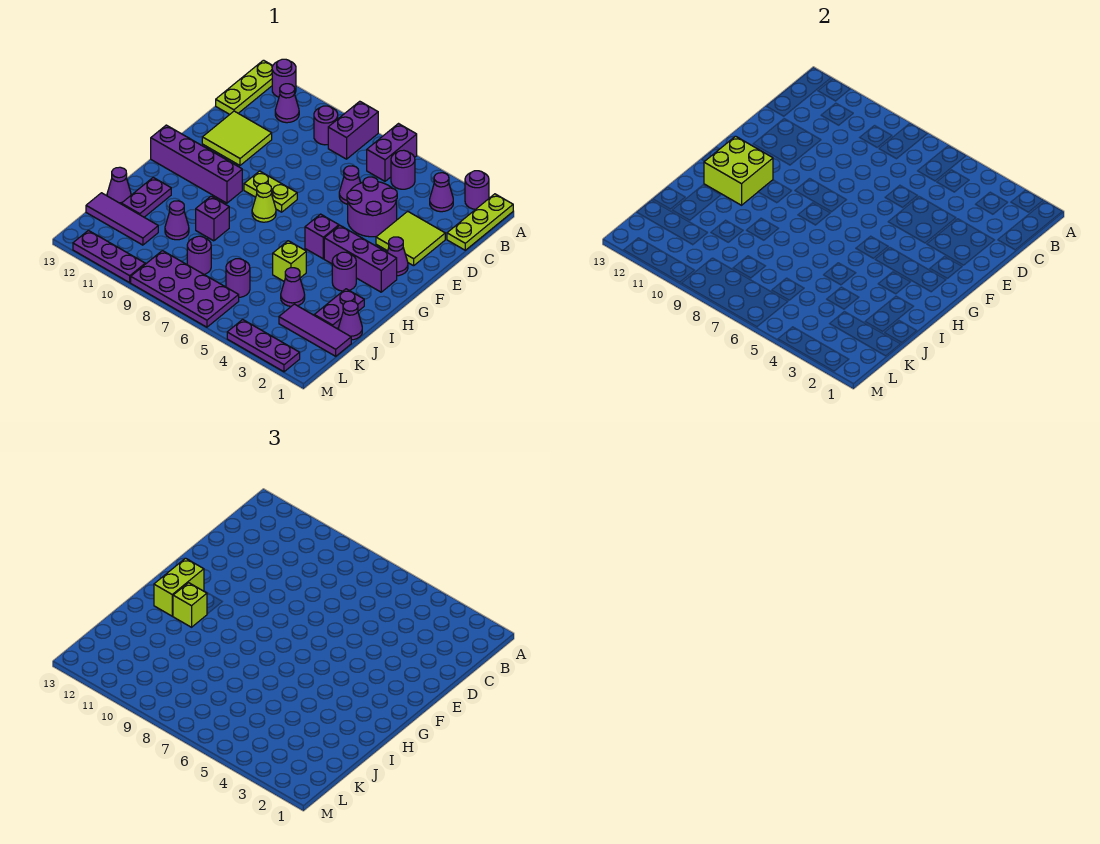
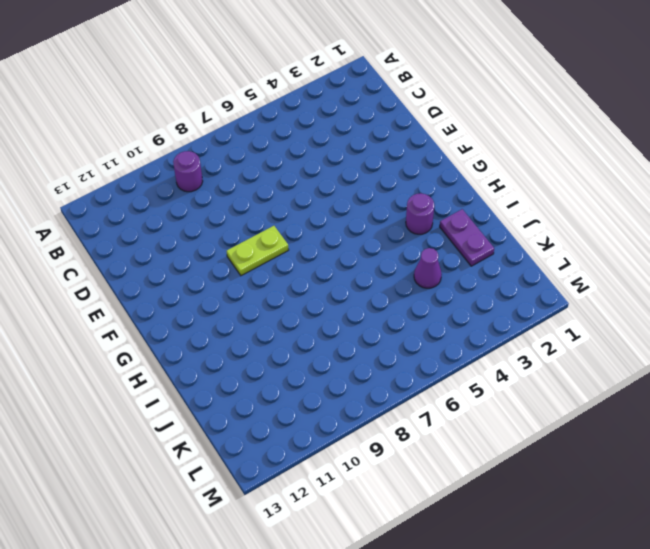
none -> lime 1x3 plate [447,194,513,250]
none -> purple 1x1 round brick [465,171,489,209]
none -> purple 1x2 brick [367,124,417,181]
none -> purple 1x2 brick [328,101,378,159]

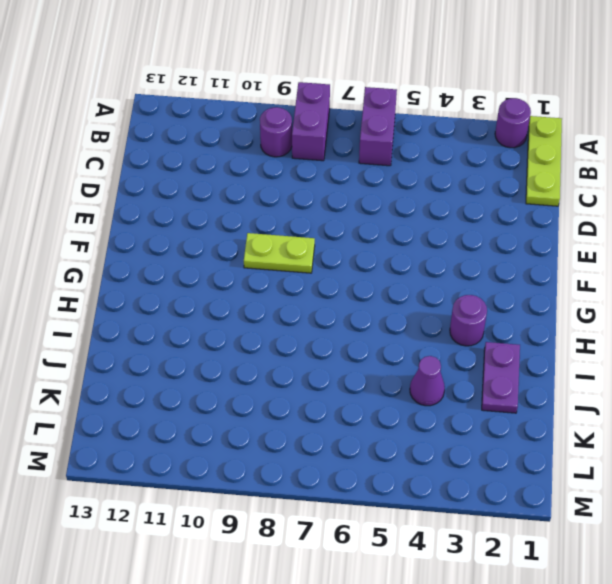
none -> purple 1x1 round brick [272,59,296,97]
none -> lime 1x3 plate [216,60,273,115]
none -> purple 1x1 cone [430,173,453,212]
none -> purple 1x1 round brick [391,150,415,189]

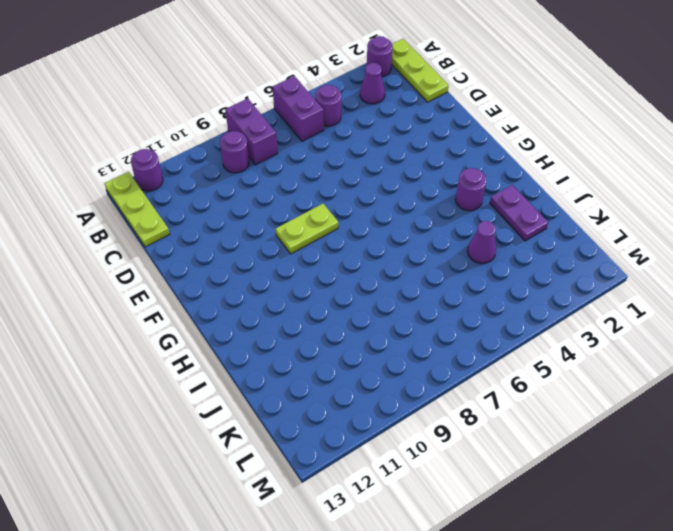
none -> purple 1x1 cone [275,84,299,123]
none -> lime 2x2 tile [376,211,445,266]
none -> purple 2x2 round brick [347,177,397,237]
none -> purple 1x1 cone [339,166,360,204]

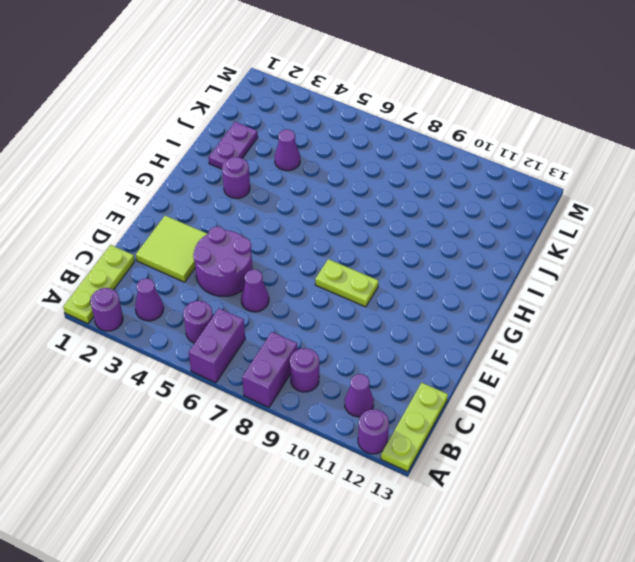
none -> lime 2x2 tile [202,111,272,165]
none -> purple 1x1 cone [387,237,408,276]
none -> purple 1x3 brick [324,225,397,292]
none -> purple 1x1 brick [305,214,339,259]

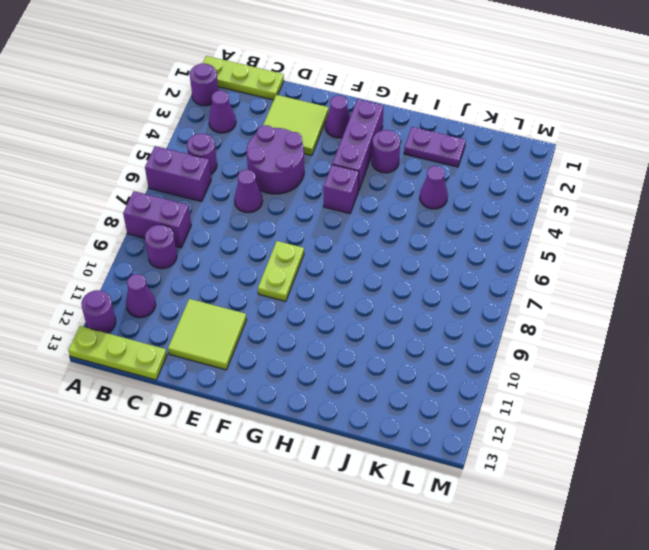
none -> lime 1x1 cone [252,183,276,222]
none -> purple 1x4 brick [151,125,242,203]
none -> lime 1x1 brick [273,241,306,281]
none -> purple 1x1 brick [196,196,229,241]

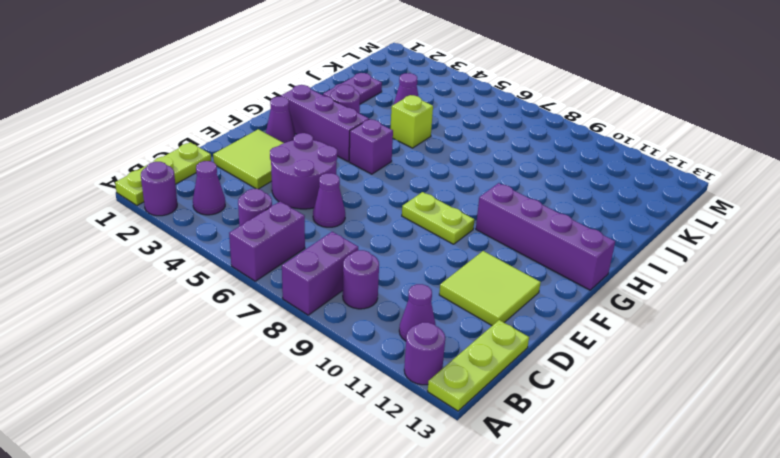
none -> lime 1x1 cone [252,183,276,222]
none -> purple 1x1 brick [196,196,229,241]
none -> purple 1x2 plate [121,178,171,217]
none -> purple 1x1 cone [339,301,362,340]

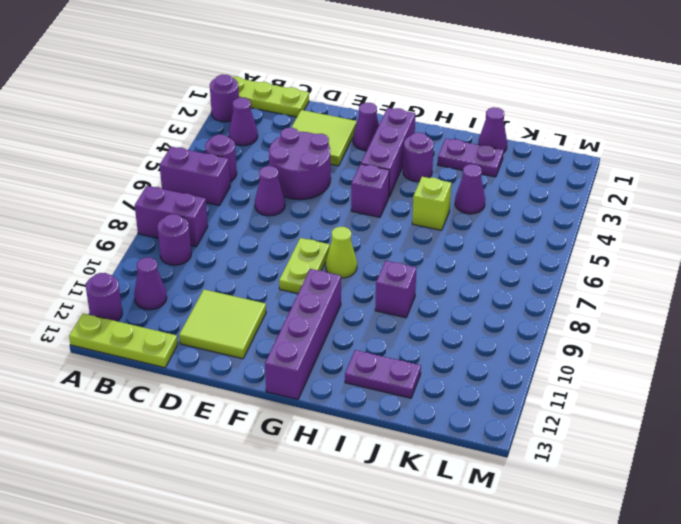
none -> purple 1x1 cone [165,201,189,240]
none -> purple 1x1 cone [107,167,131,204]
none -> purple 1x3 tile [279,304,351,356]
none -> purple 1x1 round brick [226,259,250,297]

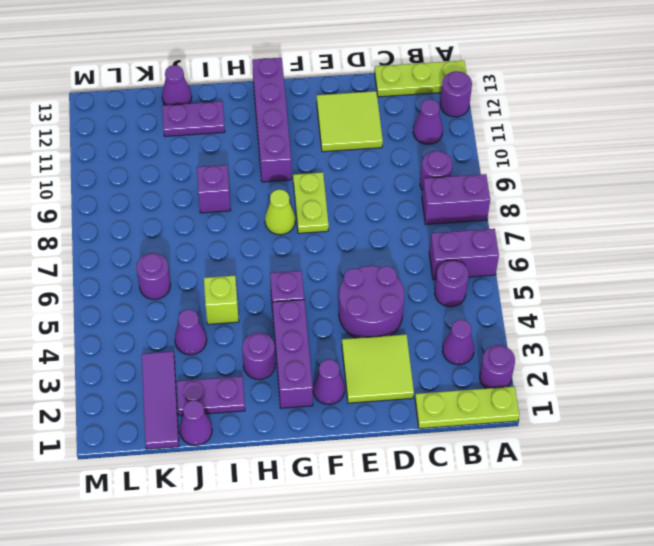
none -> purple 1x1 cone [339,166,360,204]
none -> purple 1x1 cone [165,201,189,240]
none -> purple 1x1 round brick [187,236,211,274]
none -> purple 1x3 tile [86,193,158,245]

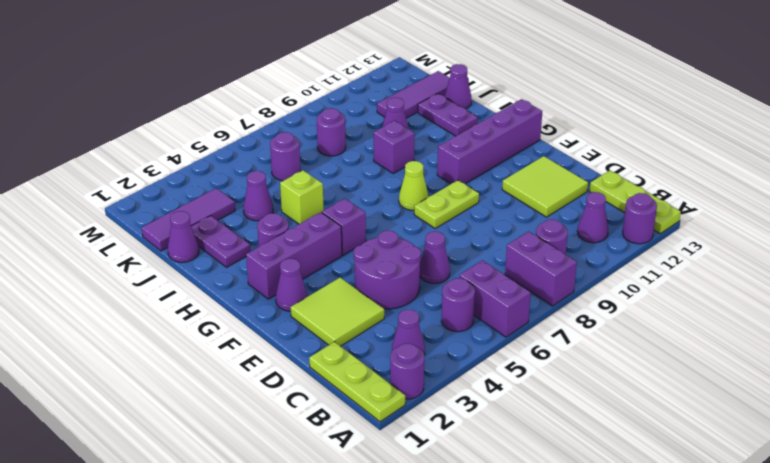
none -> purple 2x4 plate [131,251,239,327]
none -> purple 1x3 plate [227,320,300,372]
none -> purple 1x3 plate [73,230,145,283]
none -> lime 2x2 brick [704,136,773,205]

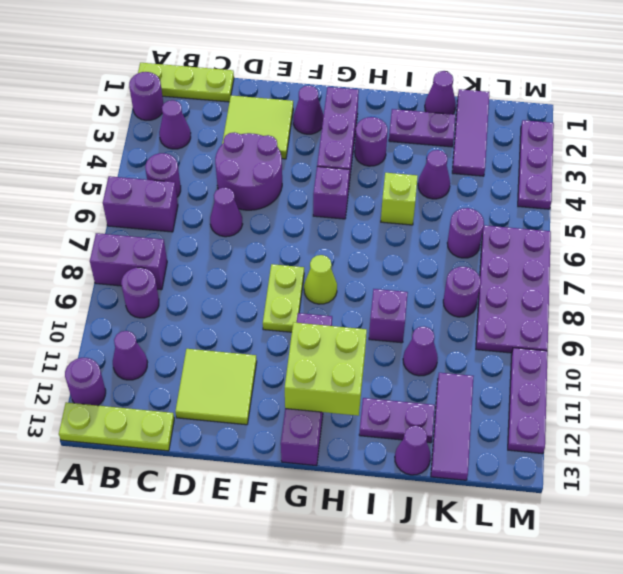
none -> lime 1x2 brick [154,558,204,616]
none -> lime 1x1 brick [173,583,207,627]

